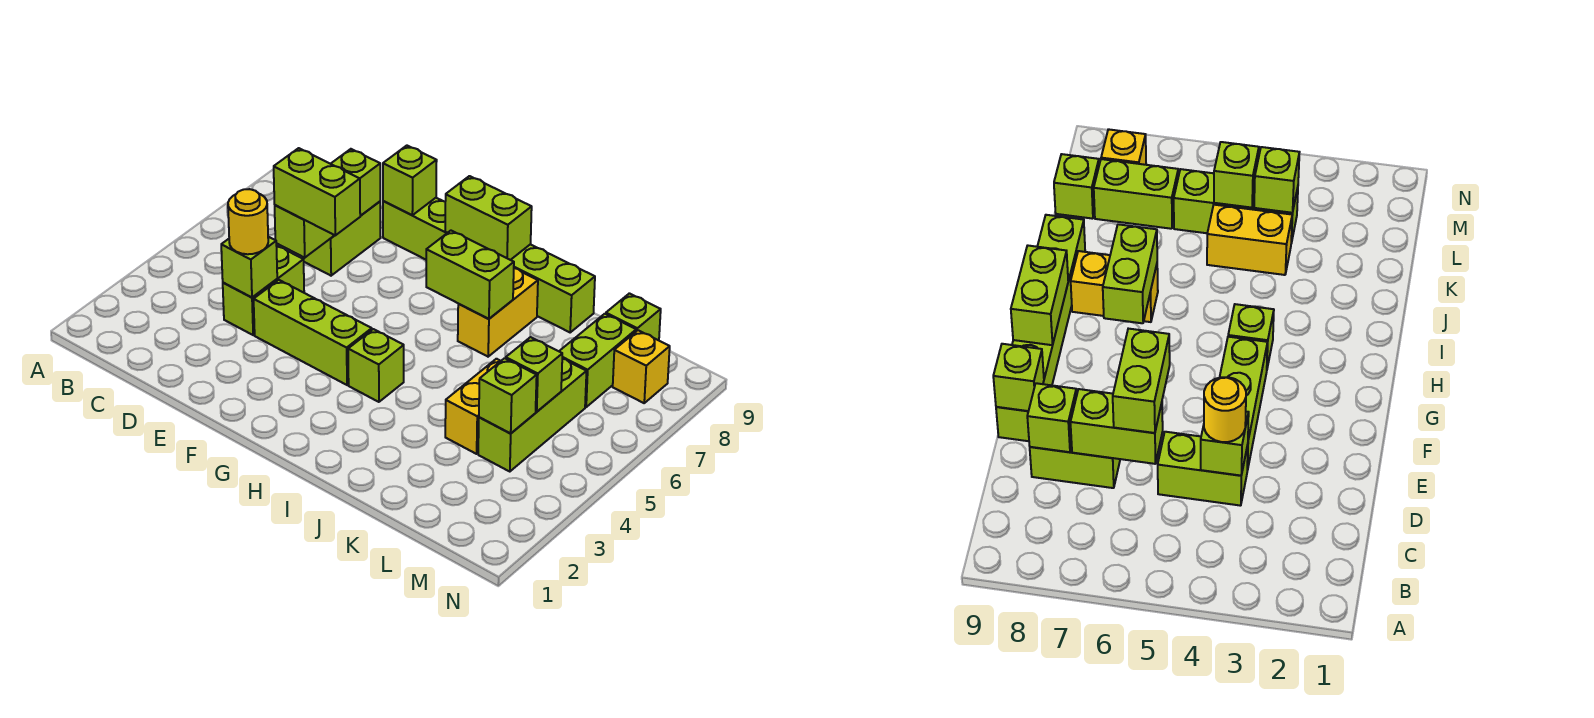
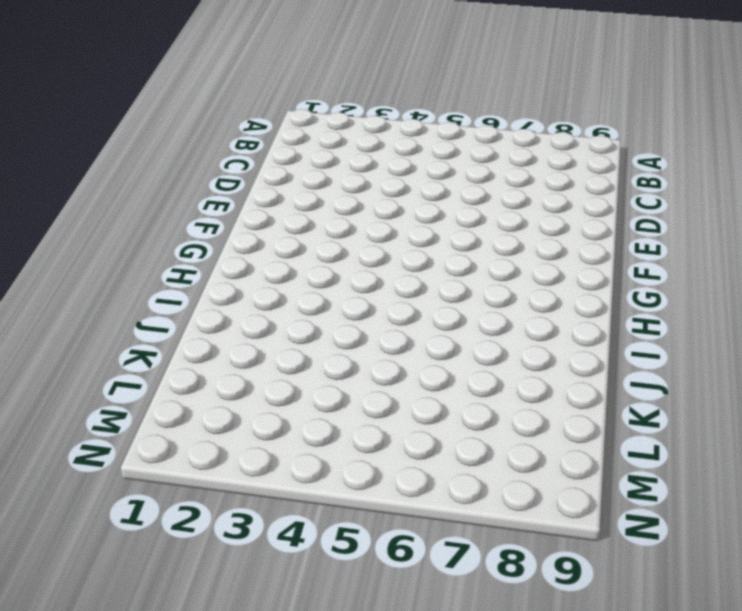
none -> lime 1x2 brick [223,245,304,335]
none -> lime 1x2 brick [302,202,381,276]
none -> lime 1x3 brick [254,280,372,385]

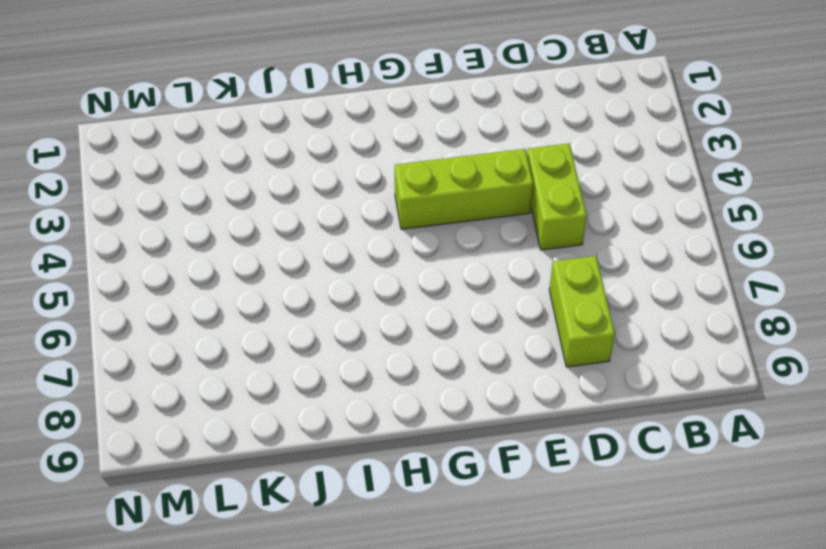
none -> lime 1x6 brick [383,198,595,332]
none -> lime 1x1 brick [348,329,404,402]
none -> yellow 1x2 brick [458,268,538,357]

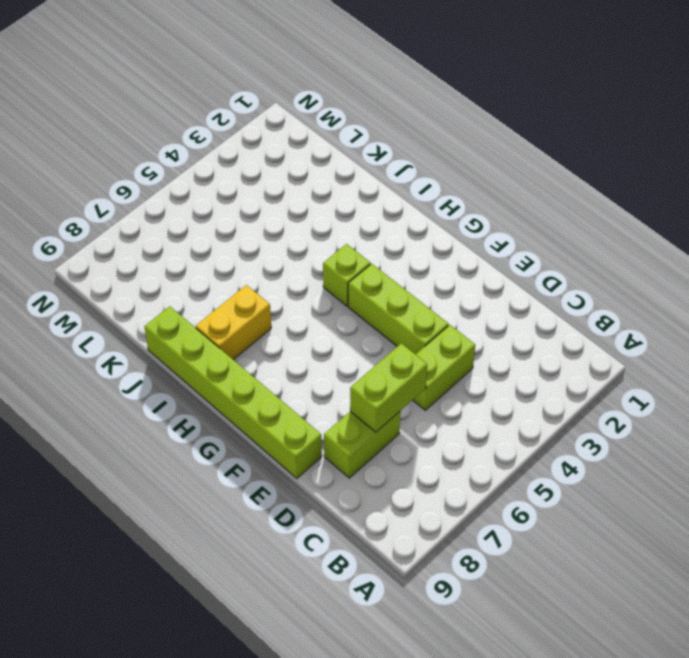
none -> yellow 1x2 brick [445,359,500,454]
none -> lime 1x3 brick [478,359,586,472]
none -> lime 1x2 brick [559,314,636,407]

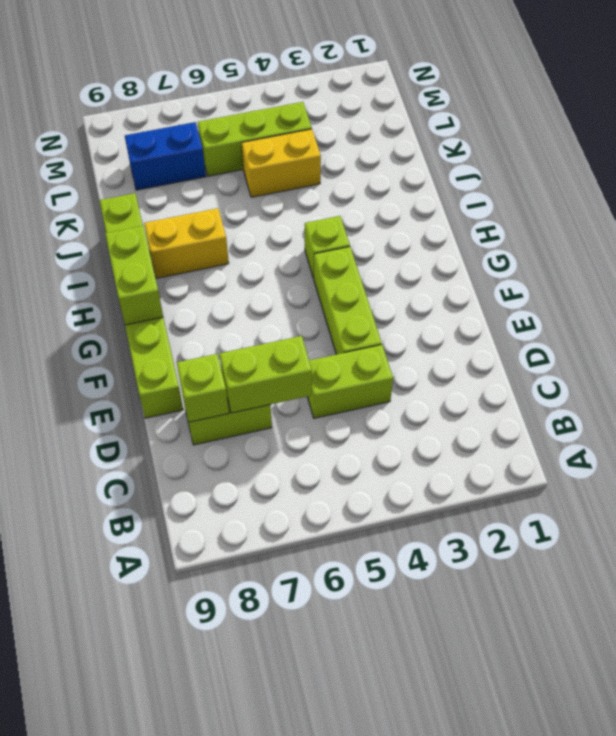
blue 1x2 brick [125,122,206,190] -> lime 1x2 brick [559,314,636,407]
none -> lime 1x1 brick [606,293,661,340]
none -> yellow 1x1 brick [613,330,670,403]
none -> lime 1x1 brick [221,237,277,297]

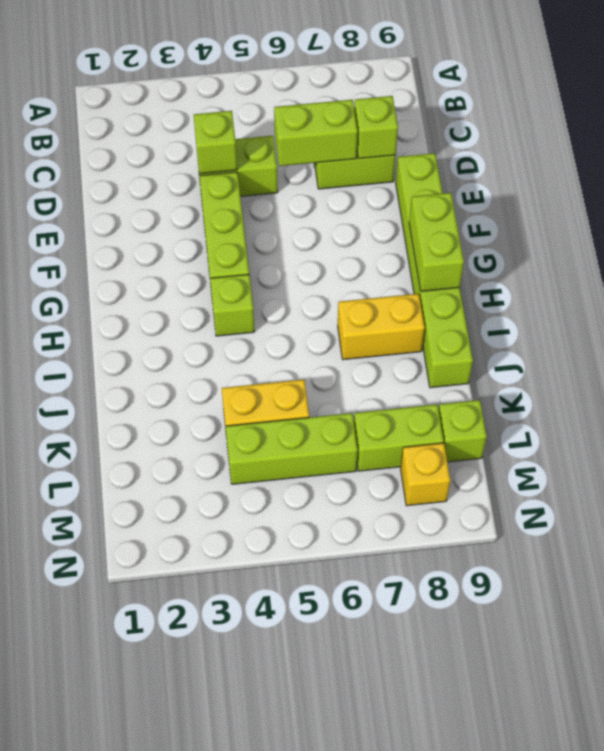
none -> lime 1x1 brick [383,146,437,215]
none -> lime 1x2 brick [426,231,514,319]
none -> lime 1x1 brick [479,358,537,434]

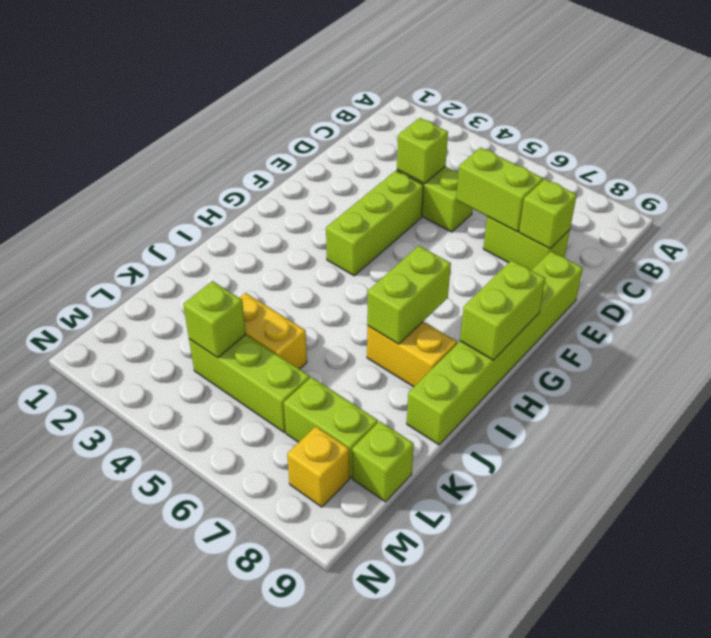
none -> lime 1x1 brick [348,329,404,402]
none -> lime 1x1 brick [383,146,437,215]
none -> lime 1x1 brick [506,337,562,412]

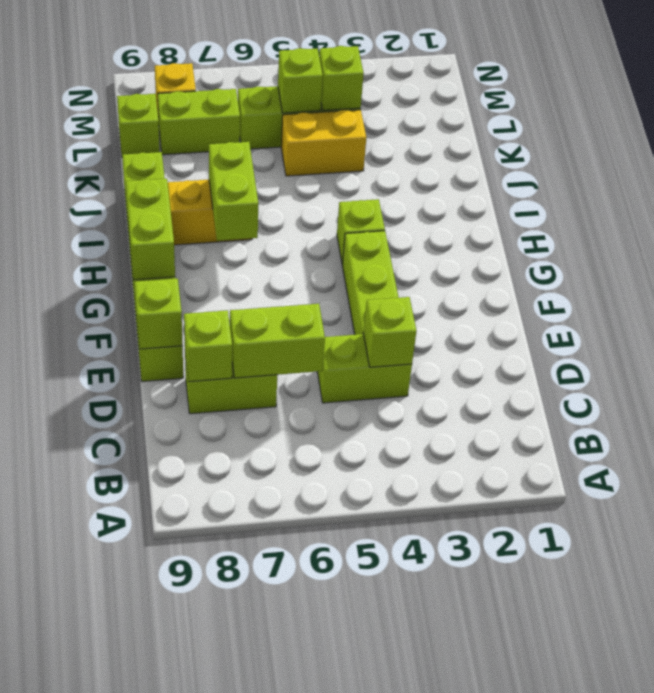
none -> yellow 1x1 round brick [228,189,268,254]
none -> lime 1x2 brick [274,148,360,235]

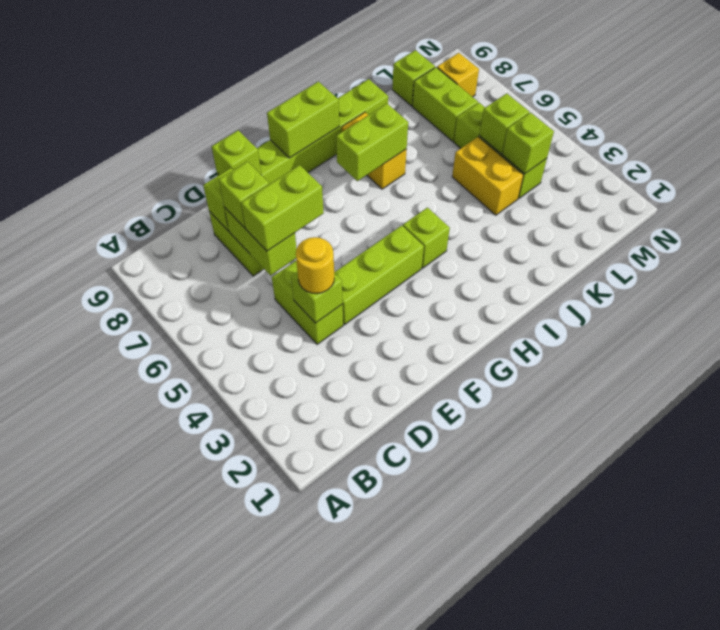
lime 1x1 brick [219,162,269,228] -> none

